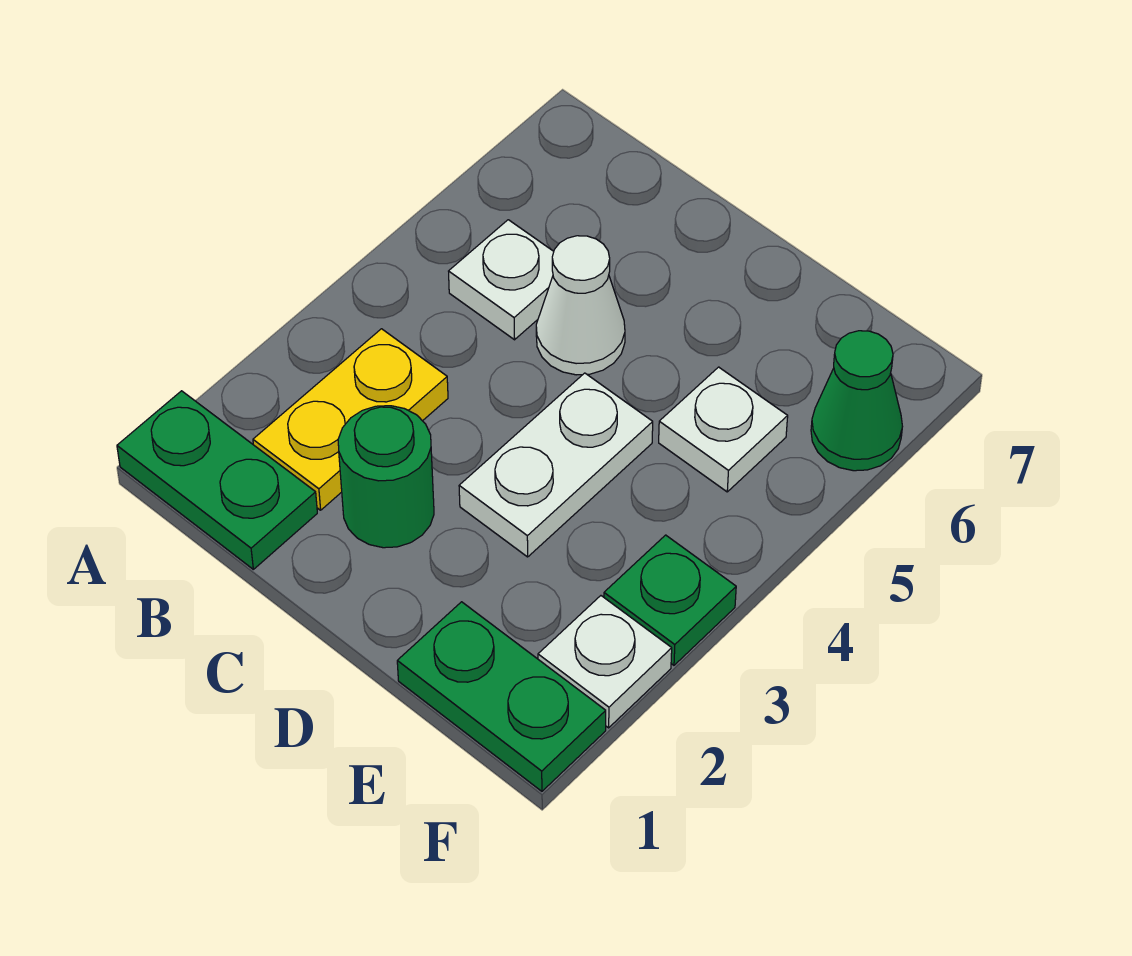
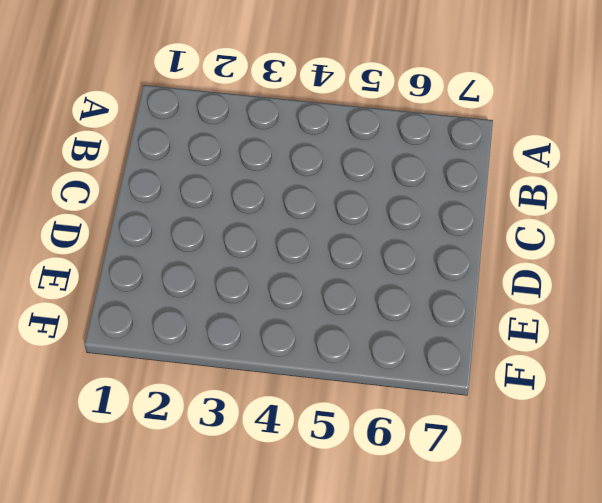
none -> green 1x2 plate [117,391,317,569]
none -> yellow 1x2 plate [253,329,448,510]

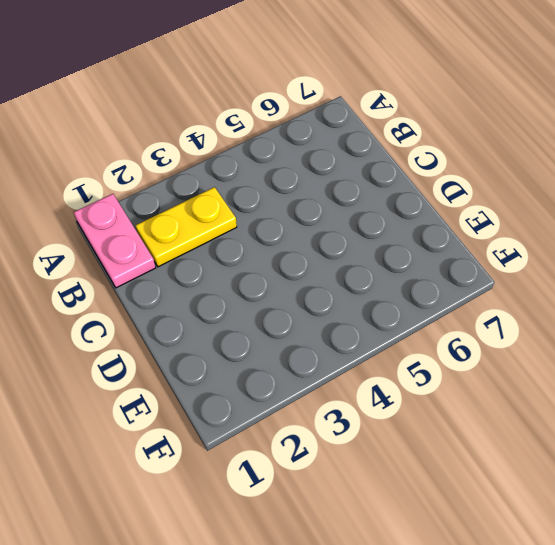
pink 1x2 plate [74,194,156,288] -> green 1x2 plate [117,391,317,569]
none -> white 1x1 plate [449,220,554,340]
none -> green 1x1 round brick [338,406,434,548]

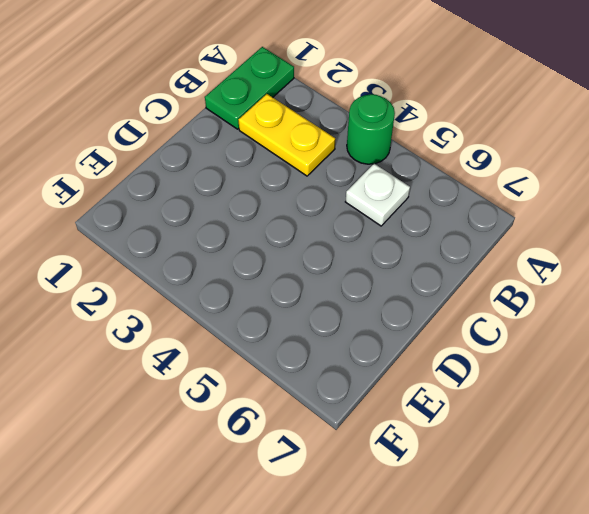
green 1x1 round brick [347,94,395,164] -> green 1x1 round brick moved to [338,406,434,548]
none -> white 1x1 cone [536,236,625,375]
none -> white 1x2 plate [459,373,653,557]

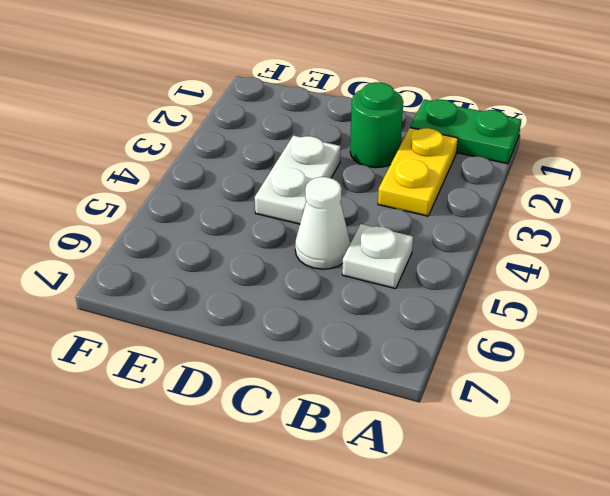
none -> green 1x2 plate [397,602,606,791]
none -> white 1x1 plate [659,367,788,492]

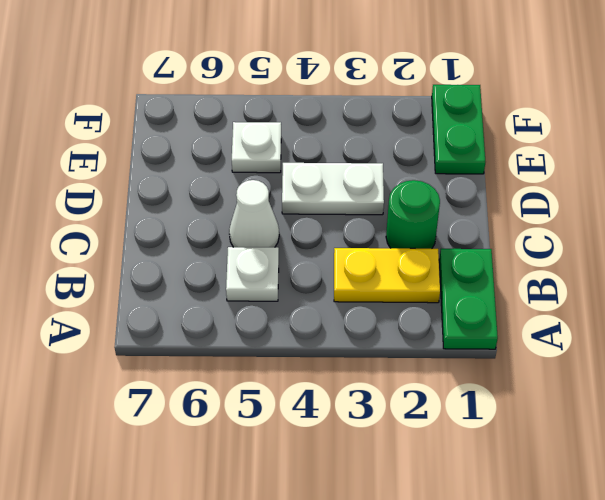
none -> white 1x1 plate [538,596,672,728]
none -> green 1x1 plate [604,535,736,665]

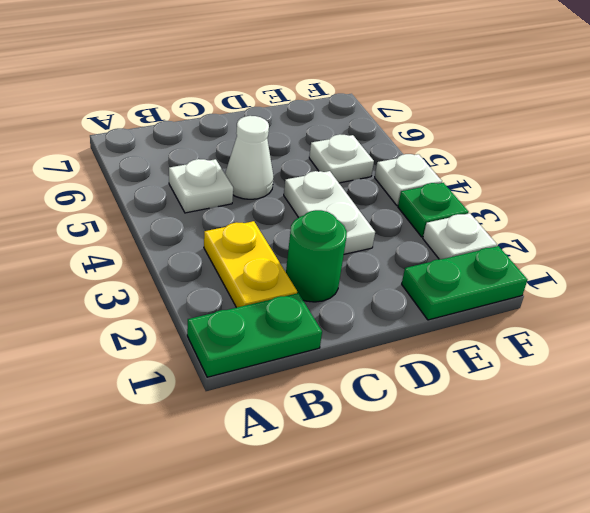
white 1x1 plate [375,154,442,205] -> none
none -> green 1x1 cone [811,331,903,471]

